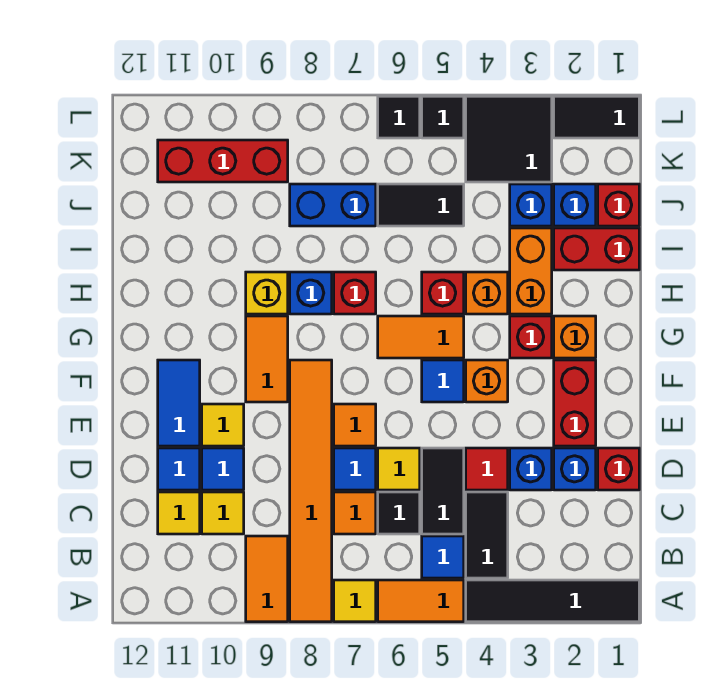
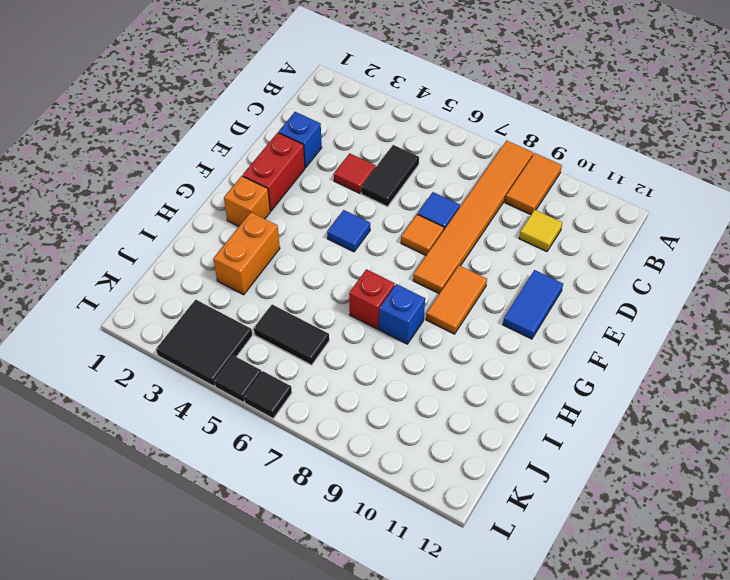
none -> black 1x4 tile [466,580,639,622]
none -> orange 1x2 tile [378,580,464,622]
none -> yellow 1x1 tile [334,580,376,622]
none -> black 1x2 tile [466,492,508,578]

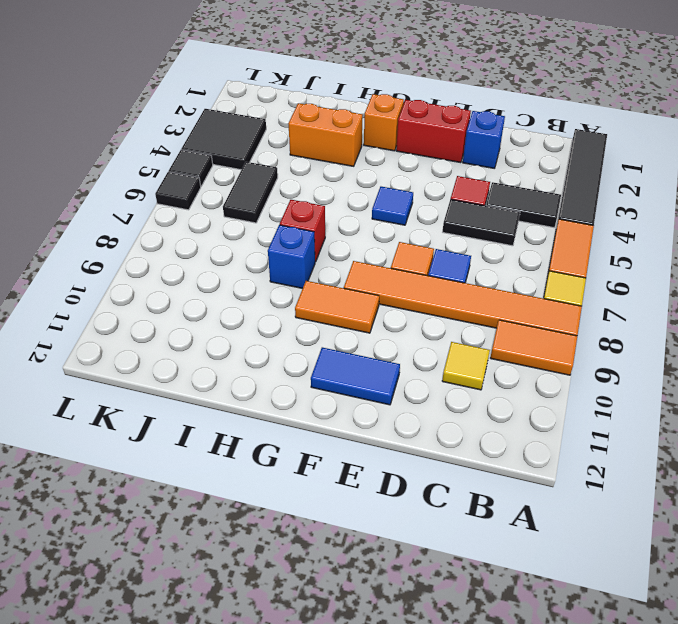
none -> blue 1x1 tile [422,536,464,578]
none -> black 1x1 tile [378,492,420,534]
none -> orange 1x1 tile [334,492,376,534]
none -> yellow 1x1 tile [158,492,200,534]

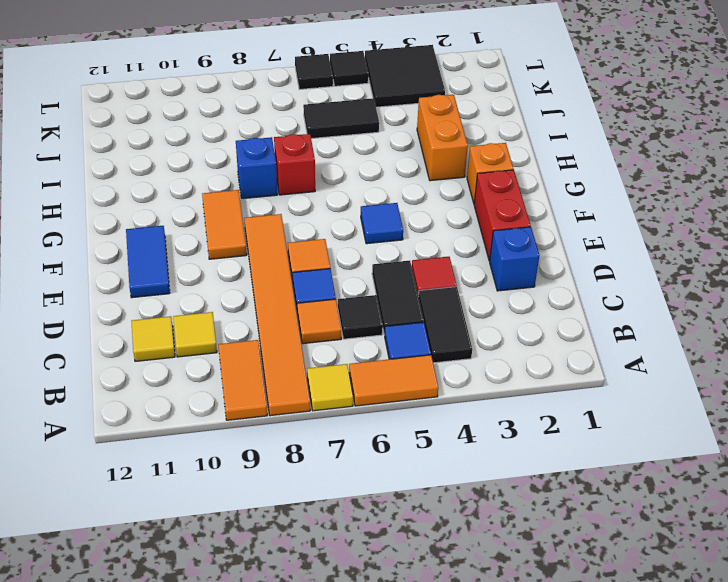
none -> black 1x4 tile [466,580,639,622]
none -> red 1x1 brick [598,448,639,490]
none -> blue 1x1 brick [510,448,552,490]
none -> yellow 1x1 tile [378,448,420,490]

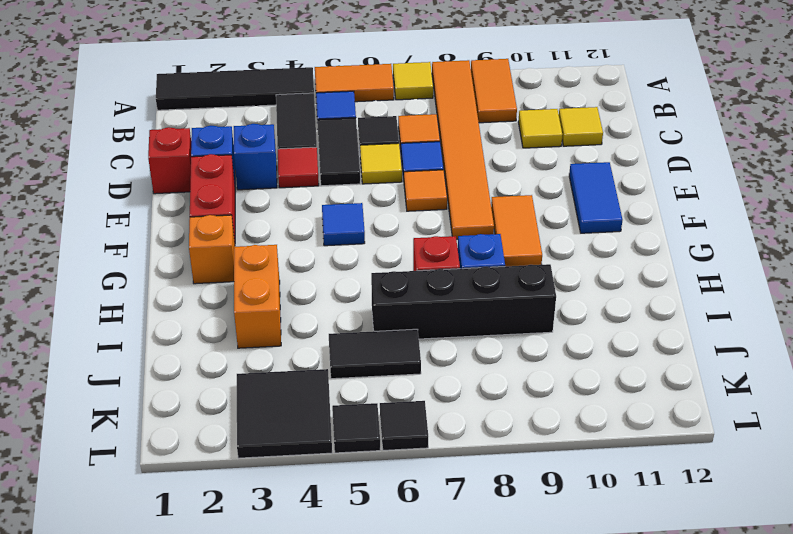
black 1x4 brick [371,264,556,339] -> none
none -> blue 1x1 tile [202,448,244,490]
none -> blue 1x1 tile [158,448,200,490]
none -> yellow 1x1 tile [202,404,244,446]
none -> orange 1x1 brick [466,360,508,402]

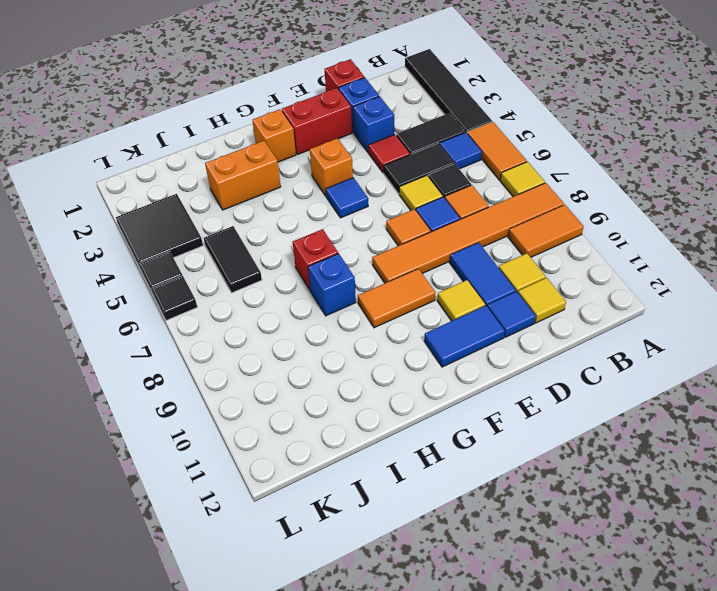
blue 1x2 tile [450,242,516,306] -> blue 1x1 tile [202,448,244,490]
none -> red 1x1 brick [510,316,552,358]
none -> orange 1x2 tile [378,316,464,358]
none -> orange 1x1 brick [466,272,508,314]
none -> red 1x1 brick [422,272,464,314]

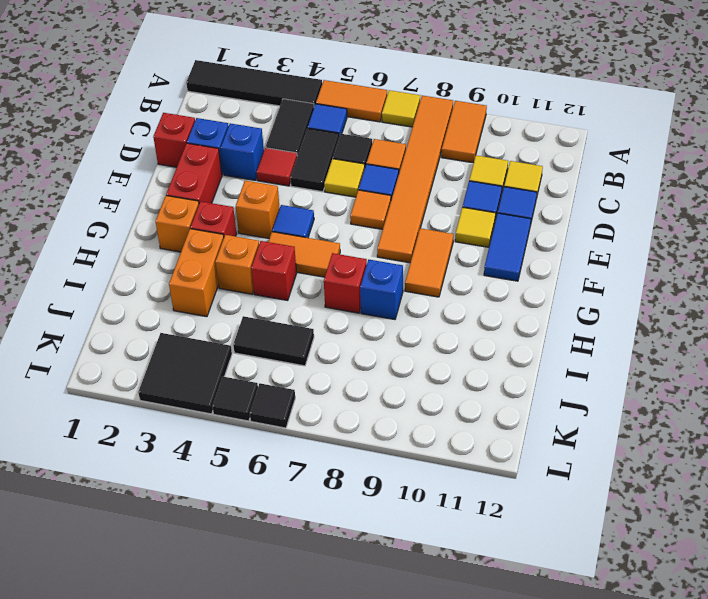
none -> yellow 1x1 brick [246,272,288,314]
none -> red 1x2 brick [554,228,639,270]
none -> red 1x1 brick [598,184,639,226]
none -> blue 1x1 brick [554,184,596,226]

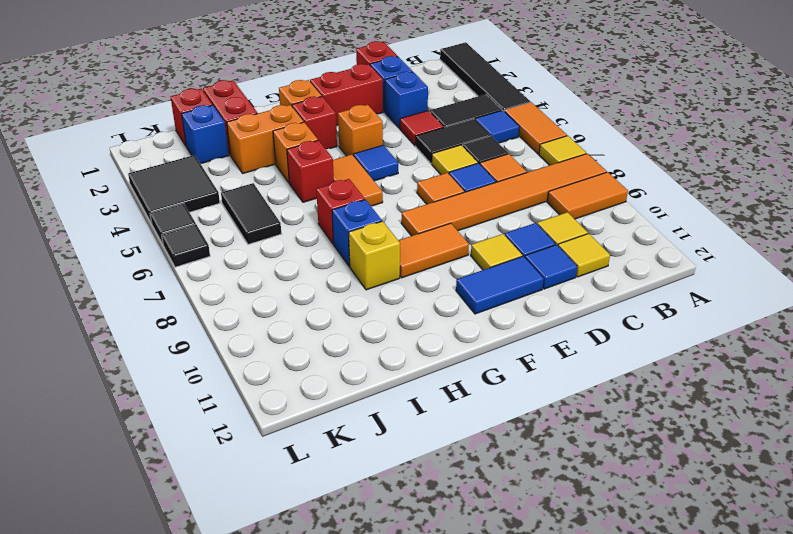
none -> blue 1x1 brick [510,184,552,226]
none -> blue 1x2 brick [290,184,376,226]
none -> red 1x3 brick [158,140,288,182]
none -> black 1x2 tile [554,96,639,138]

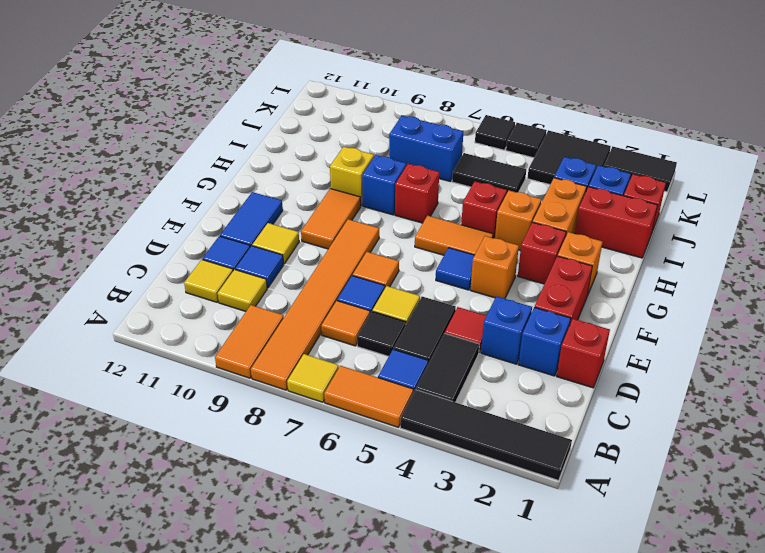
none -> red 1x3 brick [158,140,288,182]

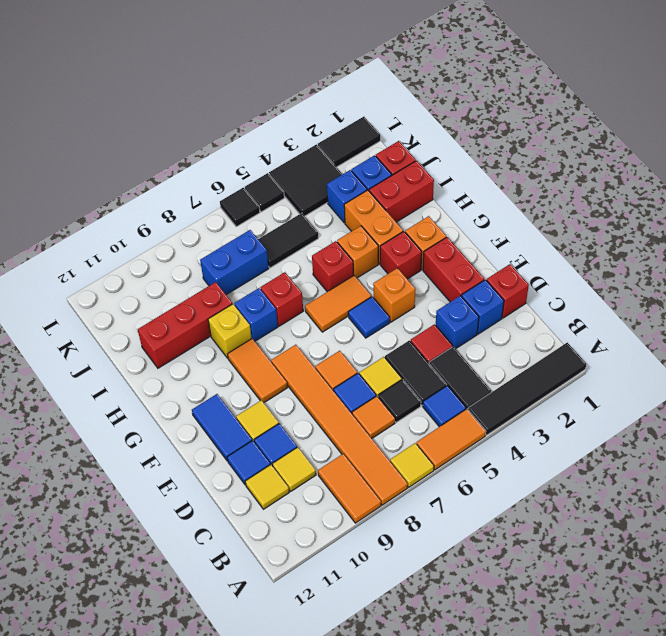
red 1x3 brick [138,282,232,368] -> red 1x3 brick moved to [158,140,288,182]

